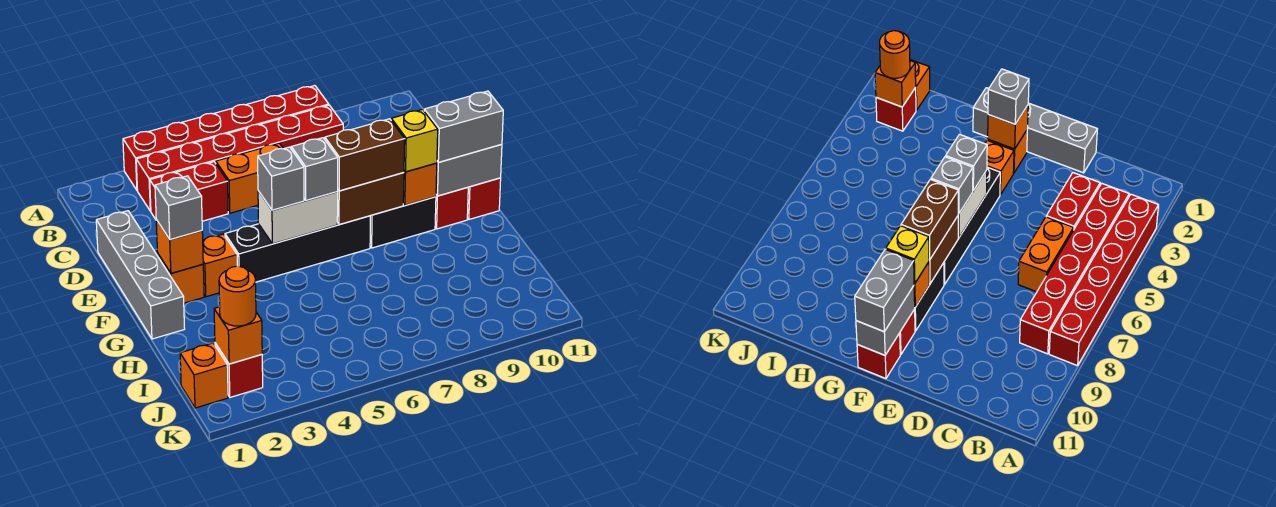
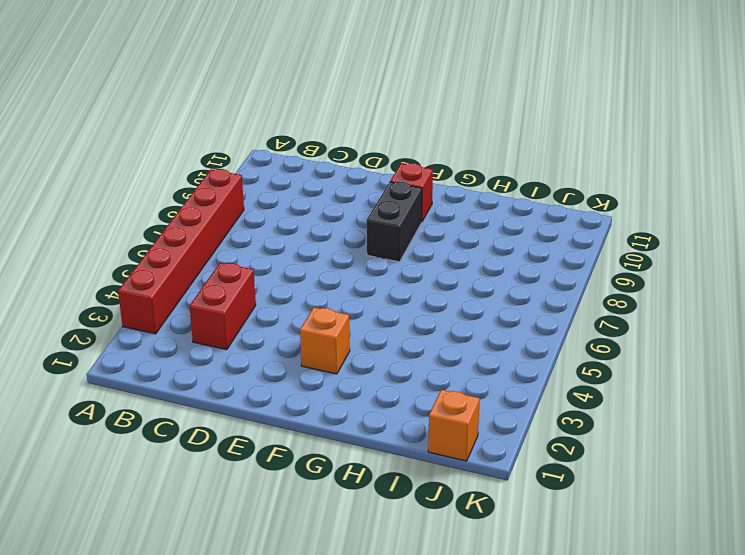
none -> red 1x6 brick [136,105,343,211]
none -> orange 1x2 brick [216,143,283,213]
none -> grey 1x4 brick [96,211,185,339]

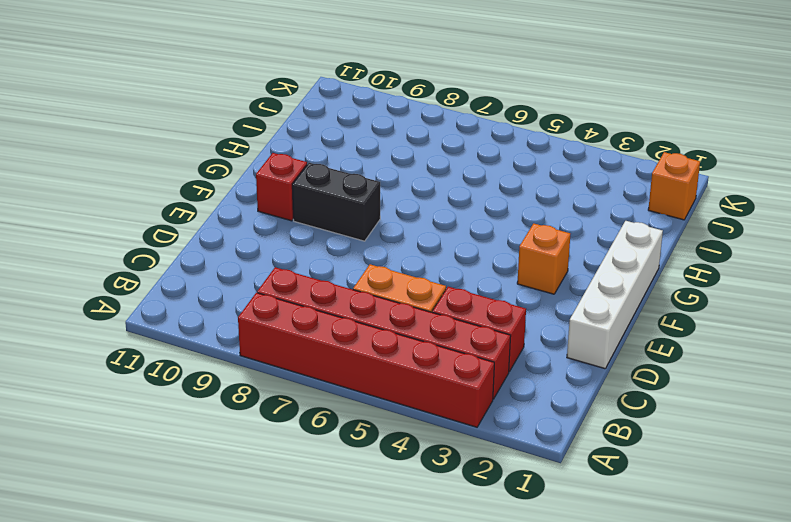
white 1x4 brick [567,221,663,369] -> grey 1x4 brick [96,211,185,339]
none -> orange 1x1 brick [158,254,204,303]
none -> black 1x4 brick [225,216,370,282]
none -> red 1x1 brick [467,178,501,219]

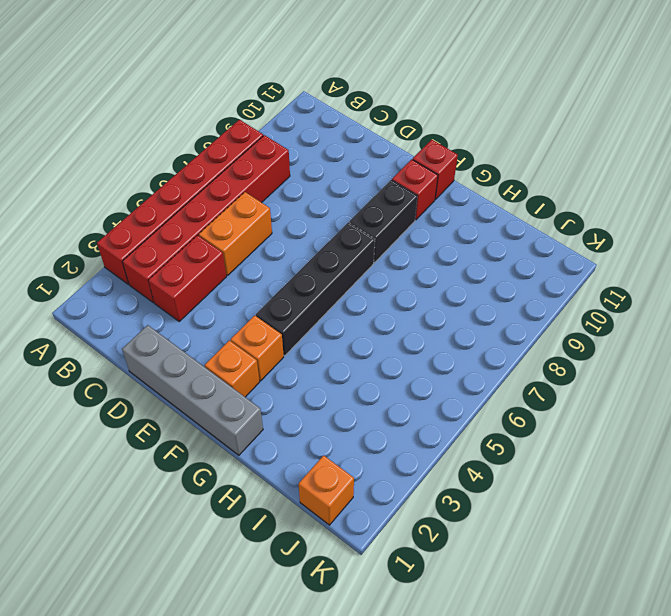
none -> red 1x1 brick [215,343,263,397]
none -> orange 1x1 brick [156,220,203,273]
none -> white 1x2 brick [258,191,338,244]

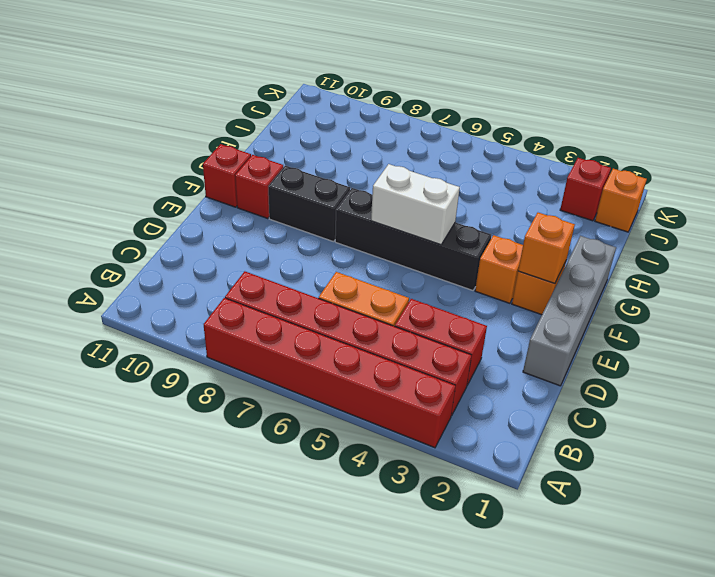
none -> brown 1x2 brick [337,173,404,225]
none -> orange 1x1 brick [403,163,437,205]
none -> grey 1x2 brick [436,144,502,196]

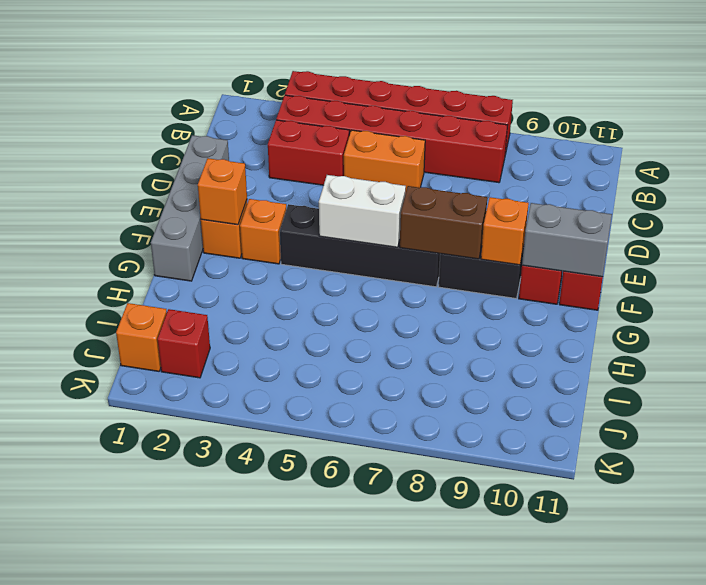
none -> orange 1x1 brick [214,307,262,364]
none -> grey 1x1 brick [155,176,202,240]
none -> grey 1x1 brick [258,147,304,210]

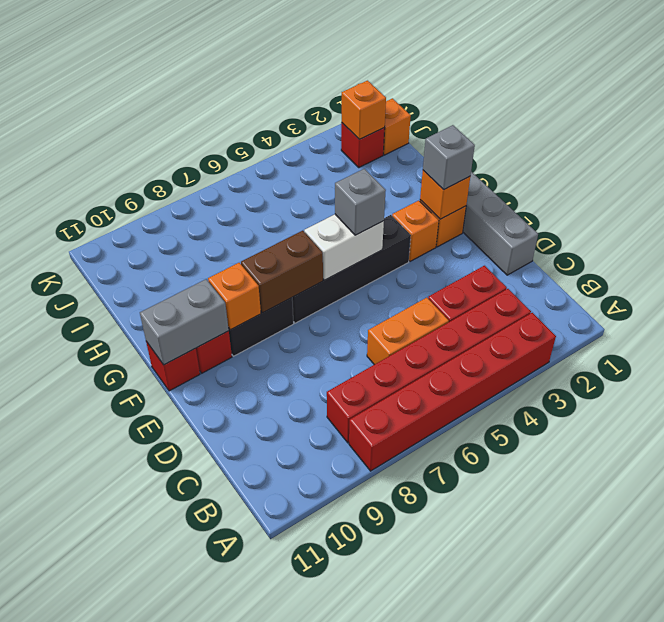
none -> grey 1x1 brick [291,138,338,200]
none -> brown 1x2 brick [325,119,405,191]
none -> yellow 1x1 brick [391,110,438,172]

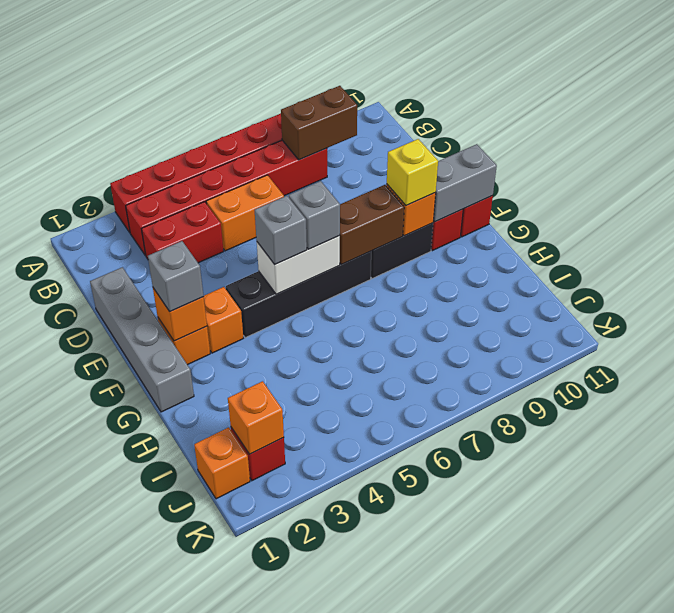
brown 1x2 brick [281,86,357,160] -> brown 1x2 brick moved to [325,119,405,191]
none -> grey 1x2 brick [424,91,503,162]
none -> orange 1x1 round brick [219,266,256,326]

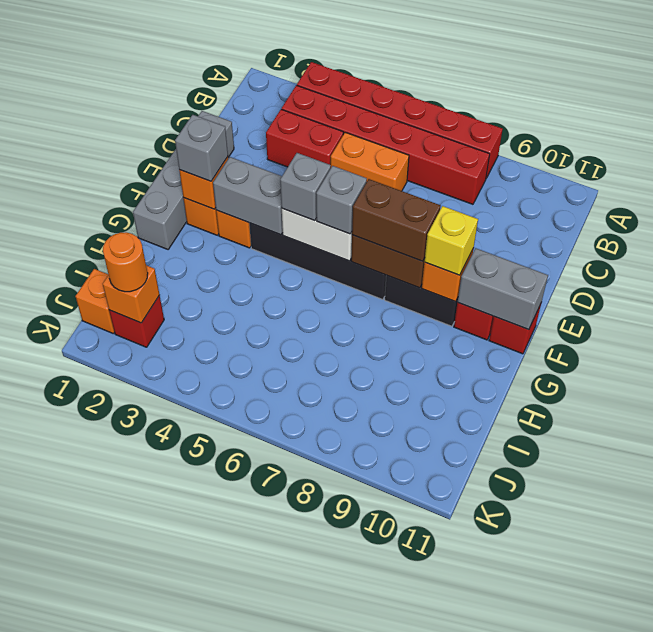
grey 1x2 brick [213,157,283,235] -> grey 1x2 brick moved to [424,91,503,162]

